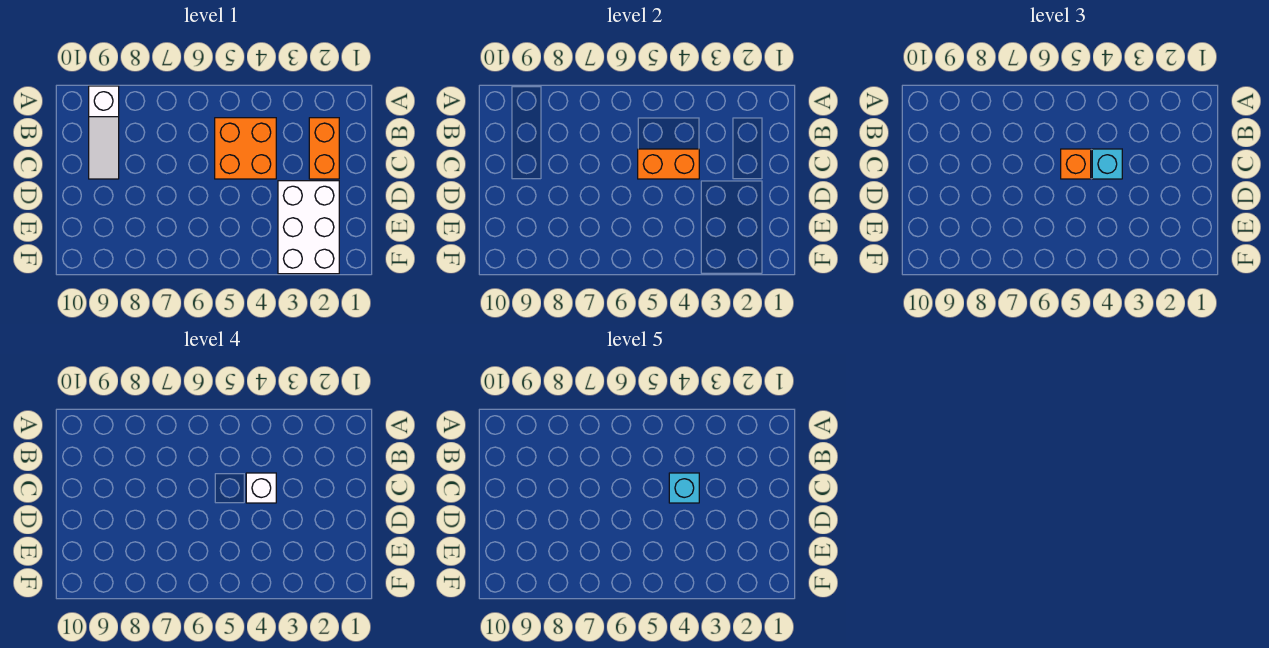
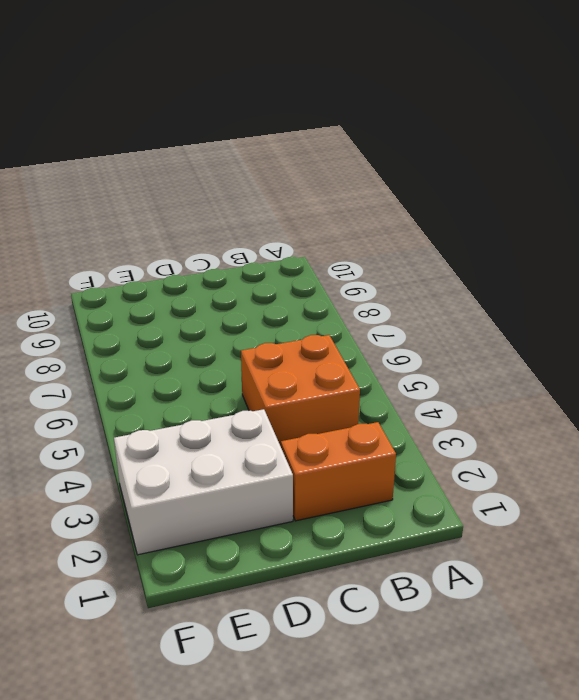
none -> white 1x3 slope [89,86,119,179]
none -> orange 1x2 brick [638,149,699,179]

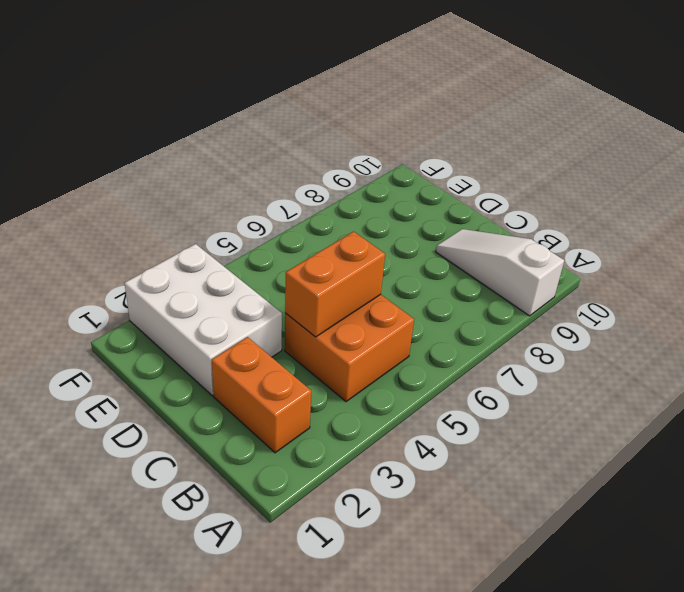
none -> cyan 1x1 brick [1092,149,1122,179]
none -> orange 1x1 brick [1061,149,1091,179]

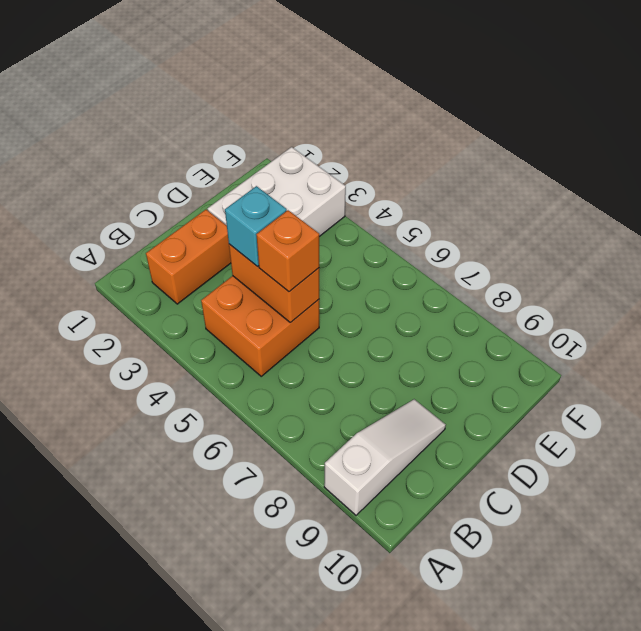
none -> white 1x1 brick [246,473,276,503]
none -> cyan 1x1 brick [669,473,699,503]

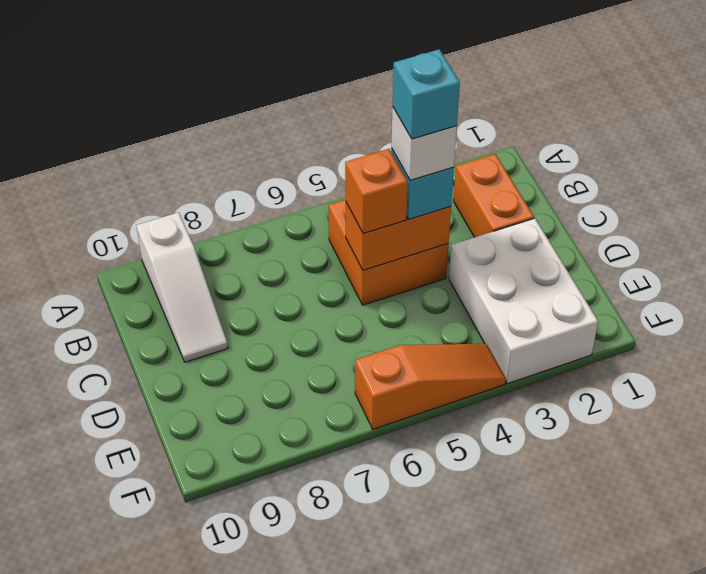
orange 1x3 slope [355,344,506,429] -> none

